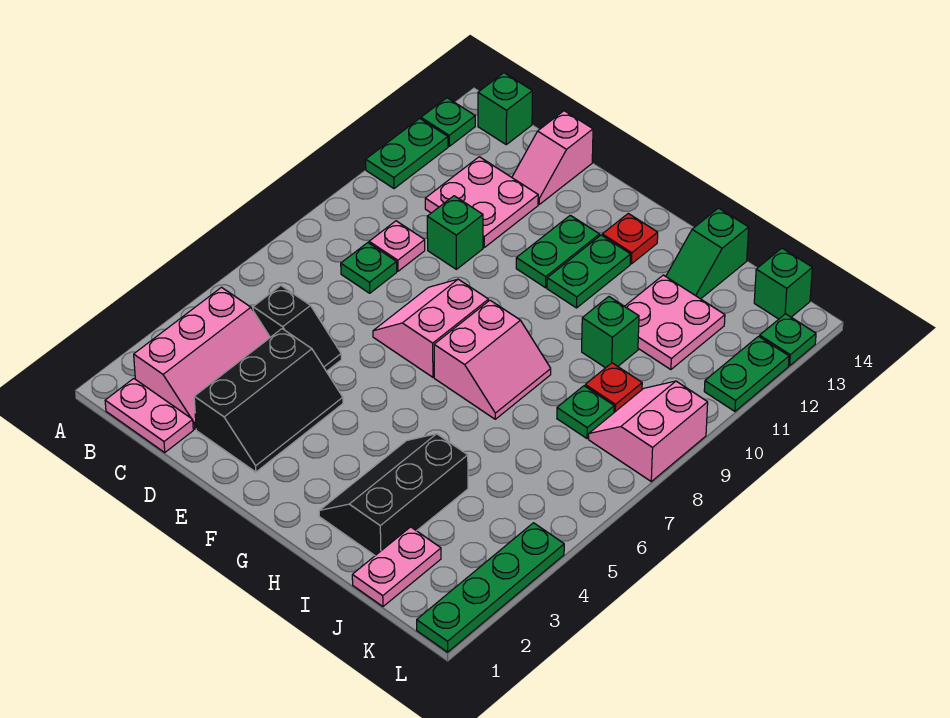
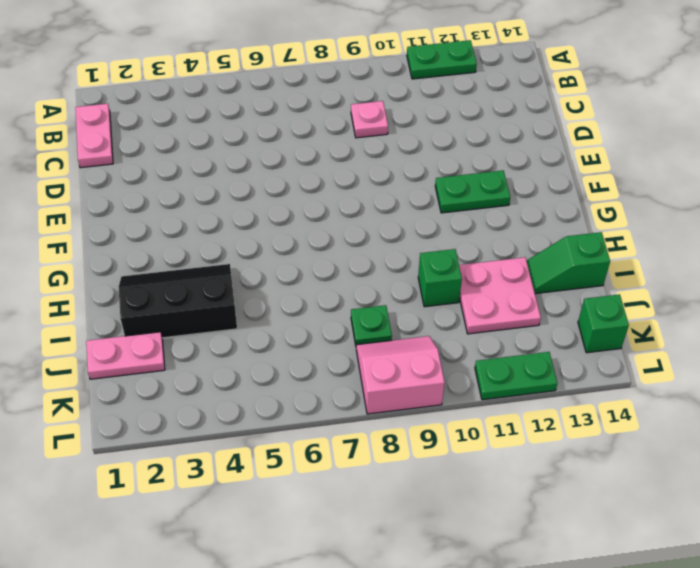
none -> green 1x1 plate [421,98,475,146]
none -> pink 2x3 slope [134,287,270,429]
none -> green 1x1 brick [478,73,532,144]

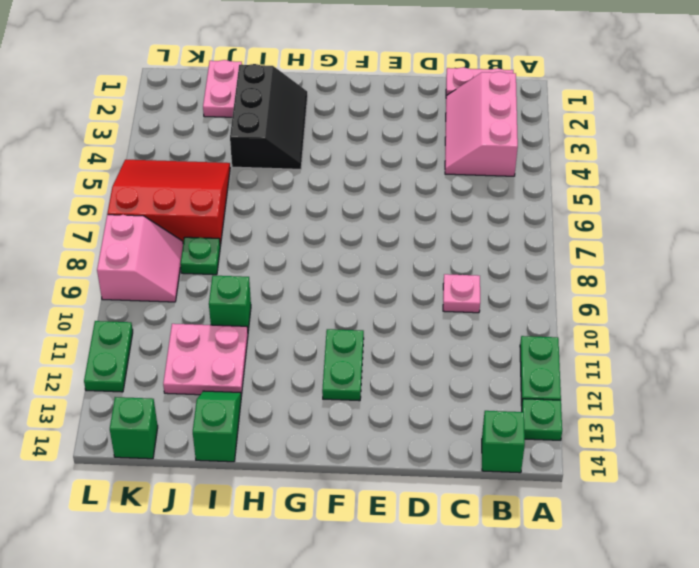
red 3x3 slope [107,160,230,246] -> none
none -> black 1x2 slope [253,286,341,371]
none -> green 1x1 plate [341,243,397,293]
none -> pink 2x2 plate [425,157,538,247]

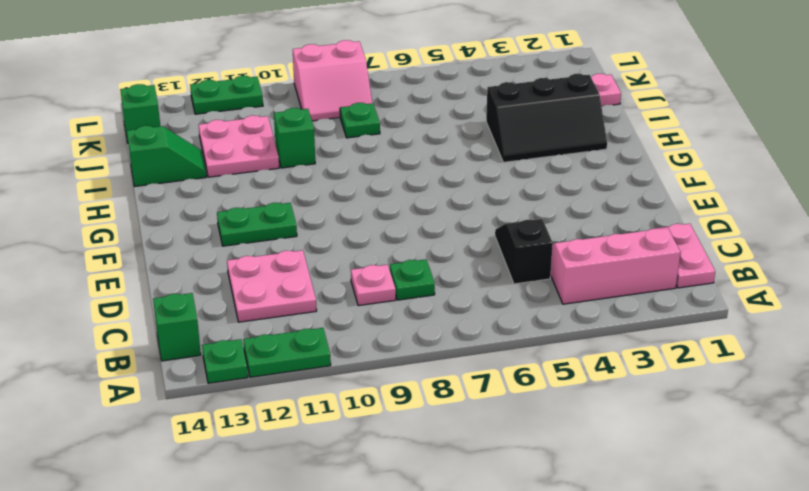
none -> black 2x3 slope [194,329,343,472]
none -> green 1x1 brick [427,196,483,269]
none -> pink 1x2 slope [512,111,593,204]

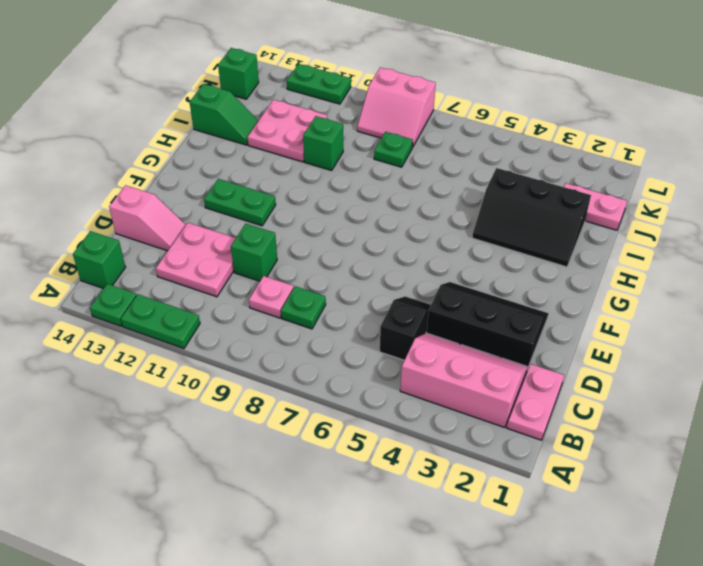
none -> pink 2x2 slope [373,279,488,377]
none -> pink 2x2 slope [434,300,551,419]
none -> green 1x2 plate [547,235,631,308]

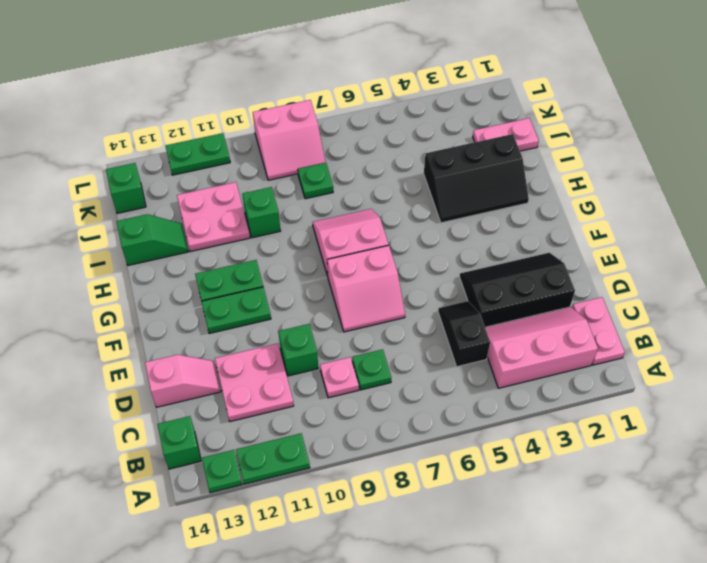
none -> red 1x1 plate [602,213,658,264]
none -> red 1x1 plate [585,363,642,412]
none -> green 1x4 plate [417,523,564,652]

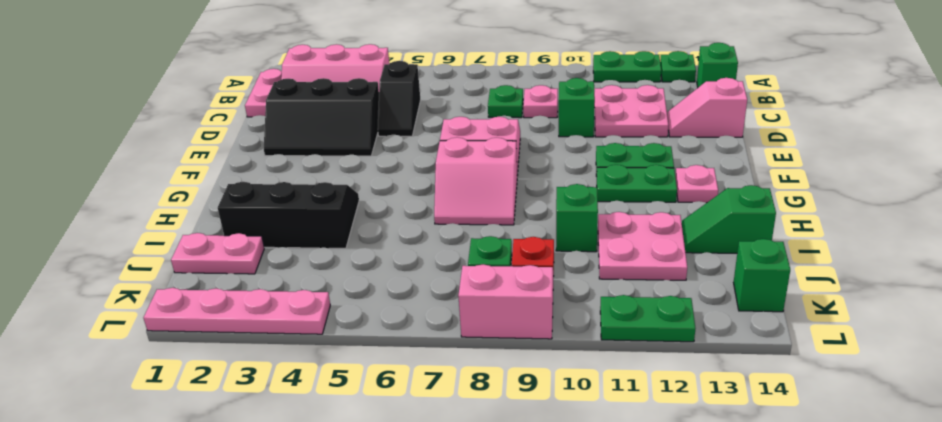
pink 1x1 plate [675,165,718,203] -> red 1x1 plate [602,213,658,264]
pink 1x4 plate [144,288,330,334] -> green 1x4 plate [417,523,564,652]
none -> green 1x1 plate [760,314,816,366]

